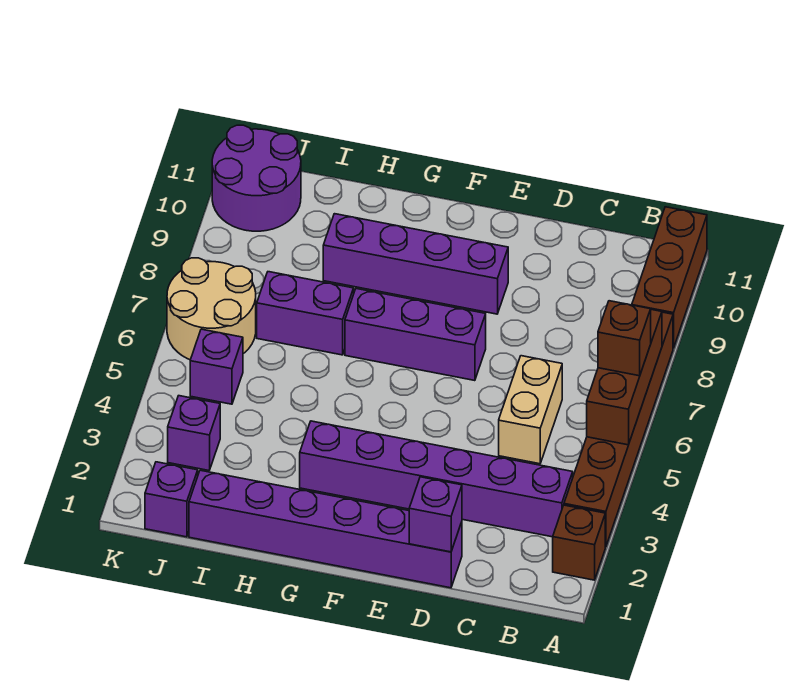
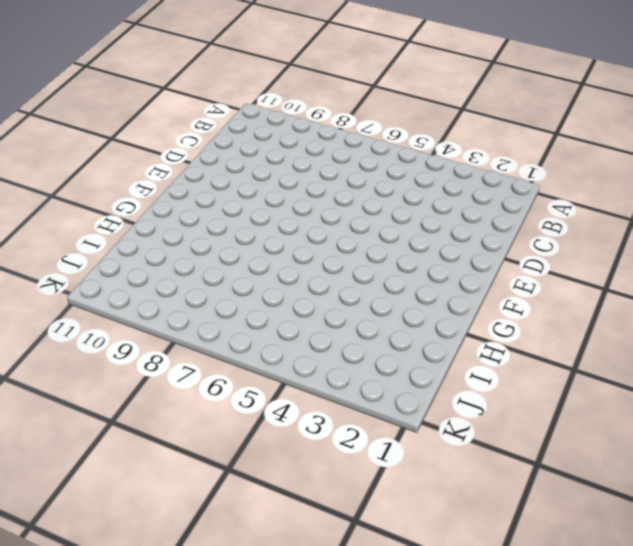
none -> brown 1x1 brick [553,505,605,580]
none -> brown 1x6 brick [564,312,673,547]
none -> brown 1x3 brick [632,207,707,348]

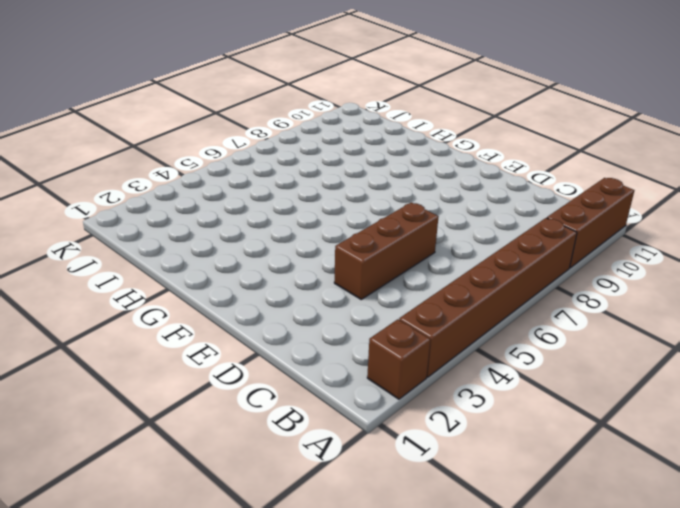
brown 1x3 brick [334,202,439,299] -> brown 1x3 brick moved to [587,310,662,445]
none -> purple 1x6 brick [300,421,573,537]
none -> tan 1x2 brick [499,356,562,464]
none -> purple 1x6 brick [189,470,462,588]

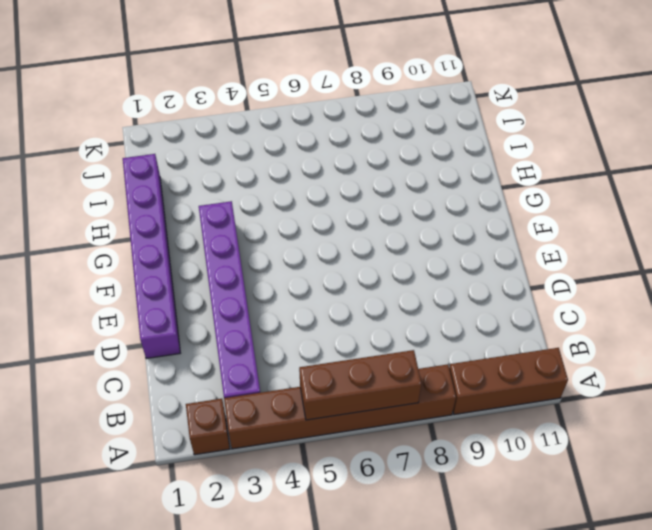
none -> tan 1x2 brick [499,356,562,464]
none -> purple 1x3 brick [345,289,486,381]
none -> purple 1x4 brick [323,214,508,314]

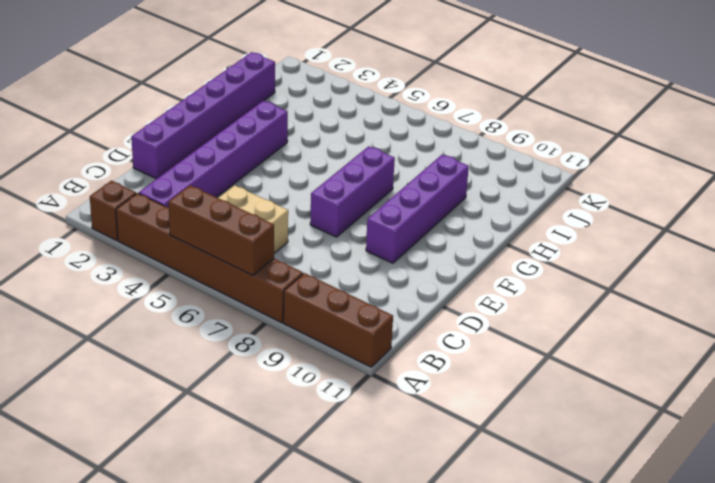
none -> purple 1x2 brick [257,272,354,355]
none -> purple 1x1 brick [145,462,198,537]
none -> purple 1x1 brick [168,396,220,470]

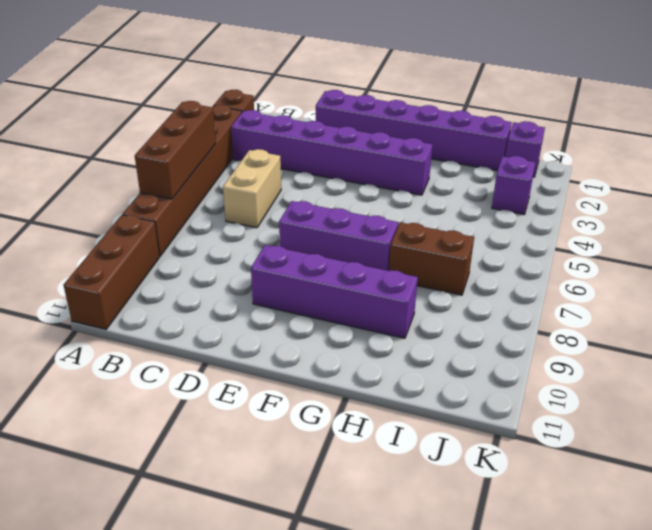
brown 1x2 brick [389,222,474,295] -> purple 1x2 brick [257,272,354,355]
none -> purple 1x1 brick [190,329,243,404]
none -> tan 2x2 round brick [167,258,256,360]
none -> purple 2x2 round brick [212,125,301,231]

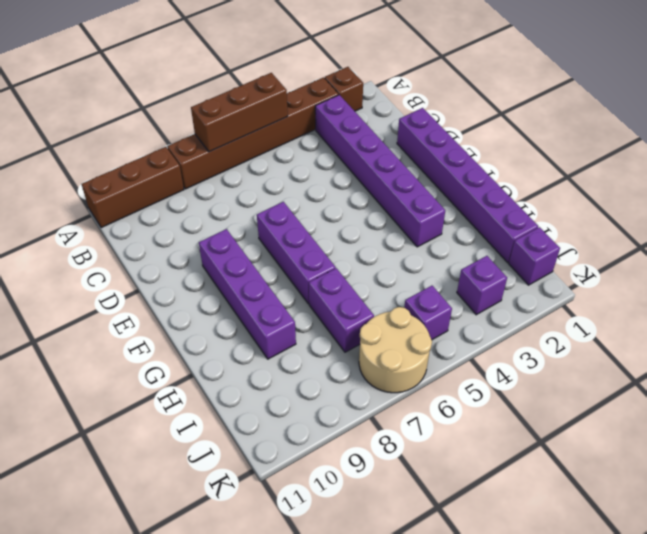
none -> tan 1x2 brick [499,356,562,464]
none -> purple 2x2 round brick [212,125,301,231]
none -> purple 1x1 brick [409,477,462,552]

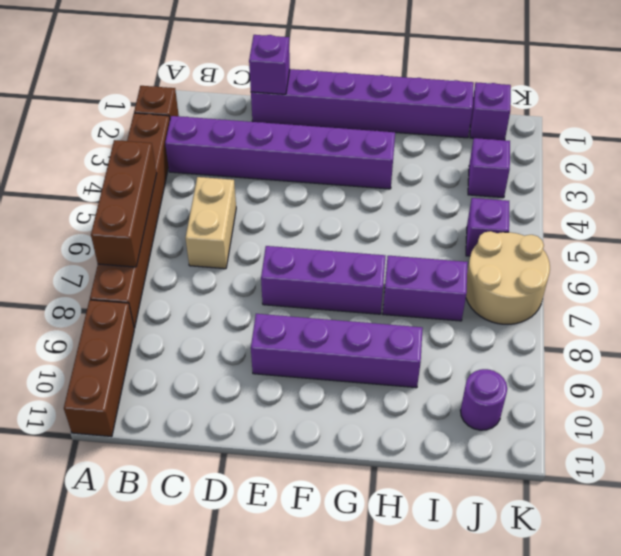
purple 1x1 round brick [460,369,507,430] -> purple 2x2 round brick [212,125,301,231]
none -> brown 1x1 brick [598,301,651,376]

